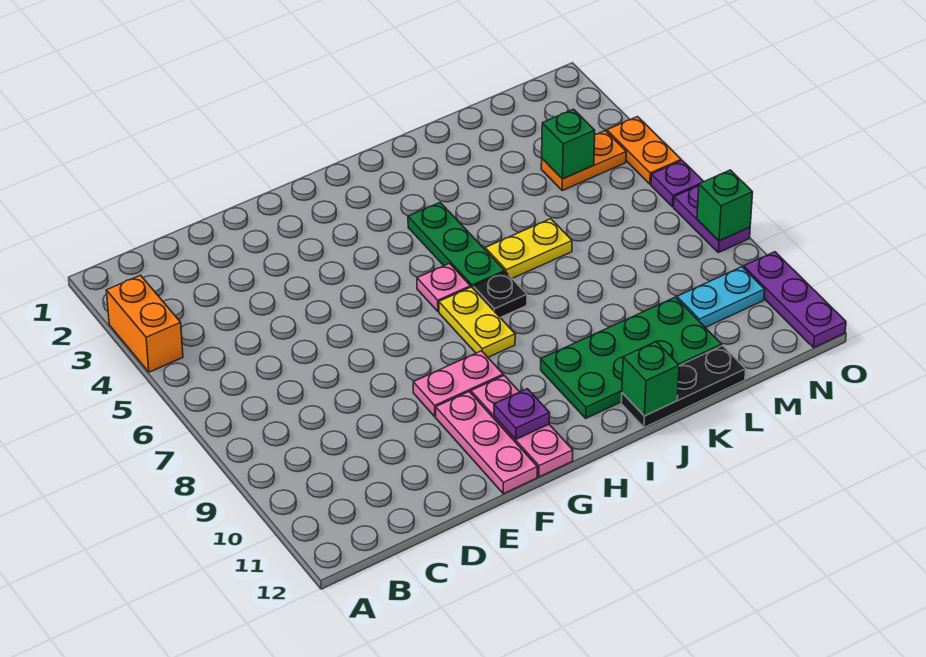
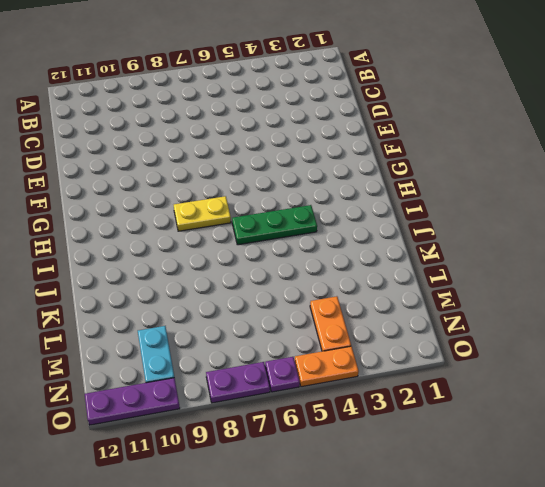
none -> orange 1x2 brick [106,275,183,372]
none -> pink 1x2 plate [413,351,503,417]
none -> pink 1x3 plate [436,392,537,494]

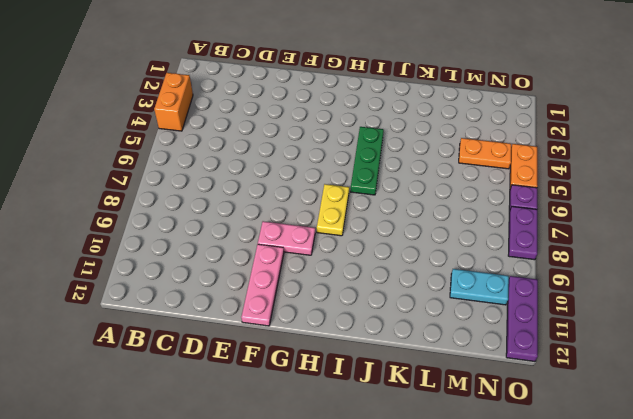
none -> pink 1x3 plate [471,376,573,477]
none -> pink 1x1 plate [417,263,471,311]
none -> black 1x1 plate [473,272,527,317]

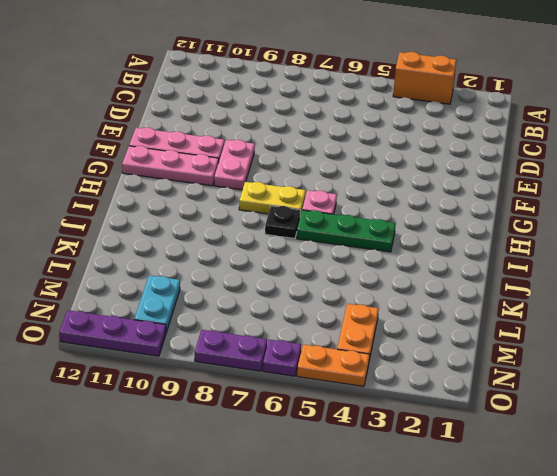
none -> green 2x4 plate [541,297,722,418]
none -> yellow 1x2 plate [485,219,572,278]
none -> black 1x3 plate [621,346,746,427]

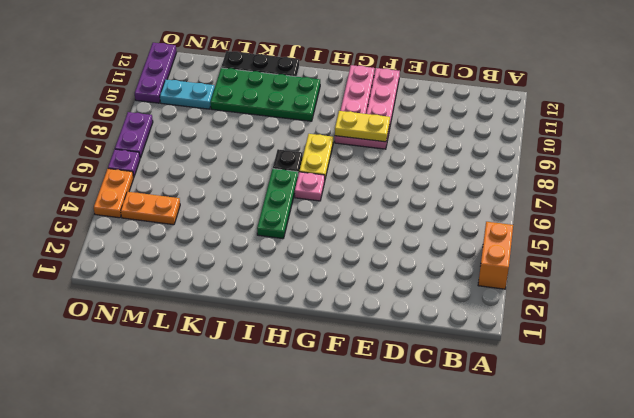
yellow 1x2 plate [335,111,390,142] -> yellow 1x2 plate moved to [485,219,572,278]
none -> purple 1x1 plate [494,389,550,439]
none -> green 1x1 brick [622,342,679,416]
none -> green 1x1 brick [542,109,595,179]

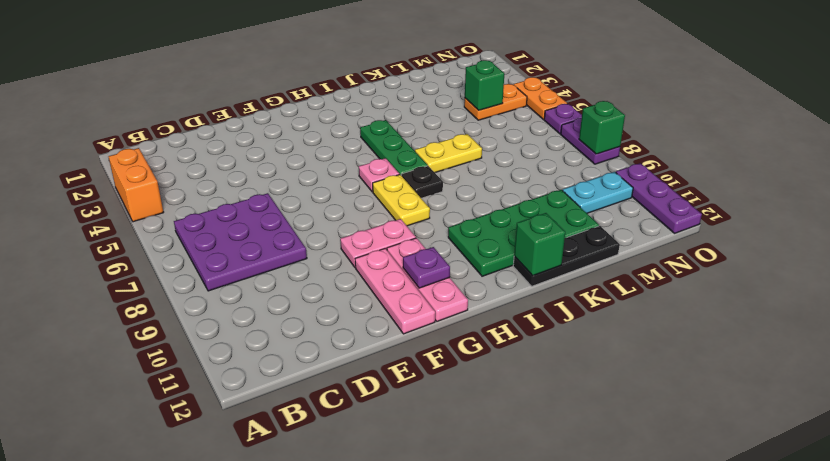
purple 3x3 plate [174,193,307,291] -> none

